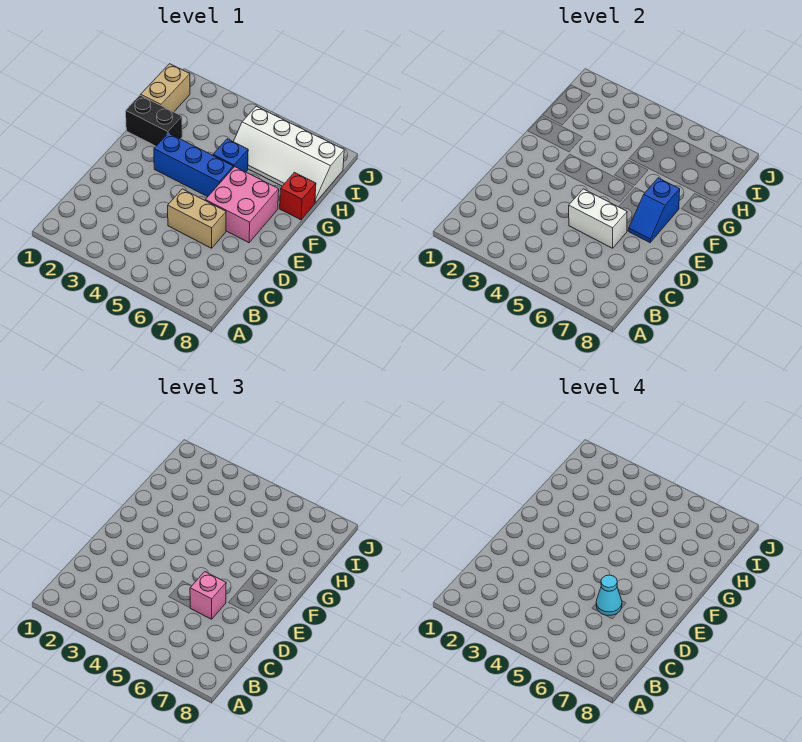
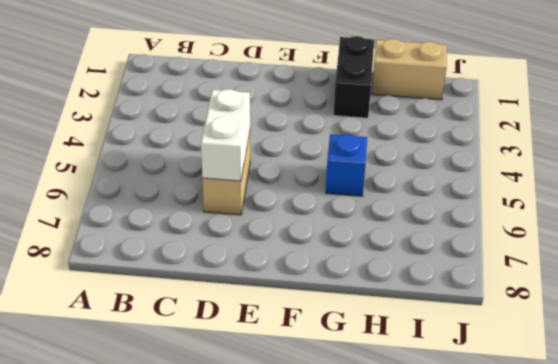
none -> pink 2x2 brick [205,167,279,243]
none -> blue 1x3 brick [154,133,234,197]
none -> red 1x1 brick [280,172,316,220]

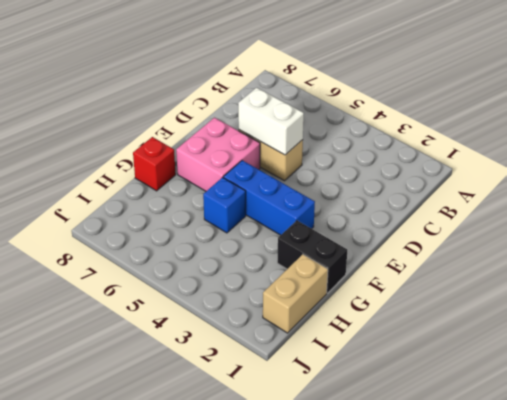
none -> white 2x4 slope [233,106,344,203]
none -> blue 1x2 slope [629,178,680,243]
none -> pink 1x1 brick [190,572,226,619]

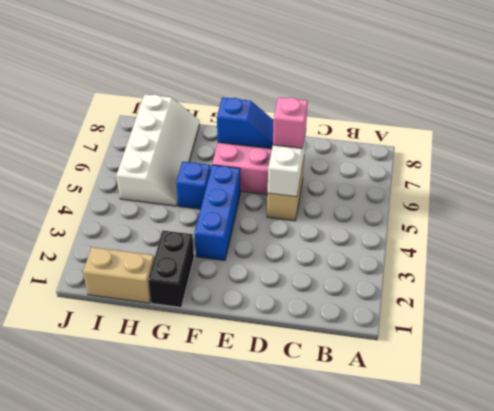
none -> red 1x1 brick [280,172,316,220]
none -> cyan 1x1 cone [596,575,622,615]

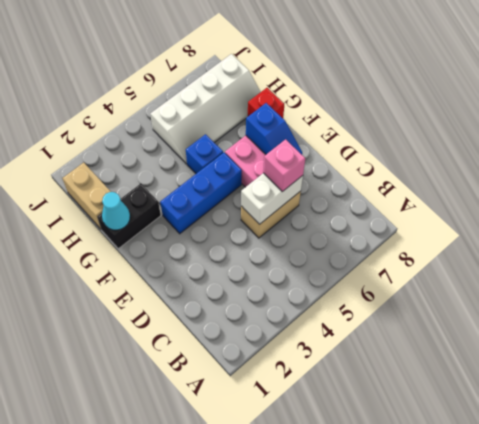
cyan 1x1 cone [102,192,130,230] -> cyan 1x1 cone moved to [596,575,622,615]

